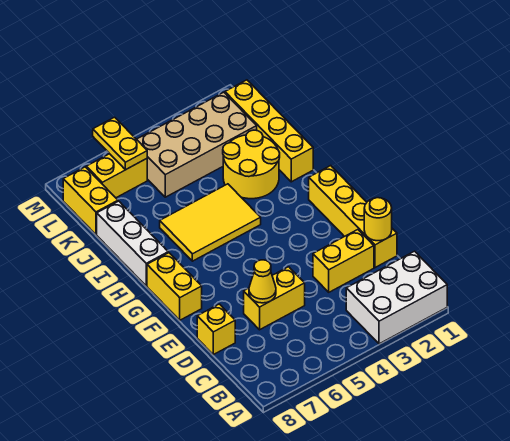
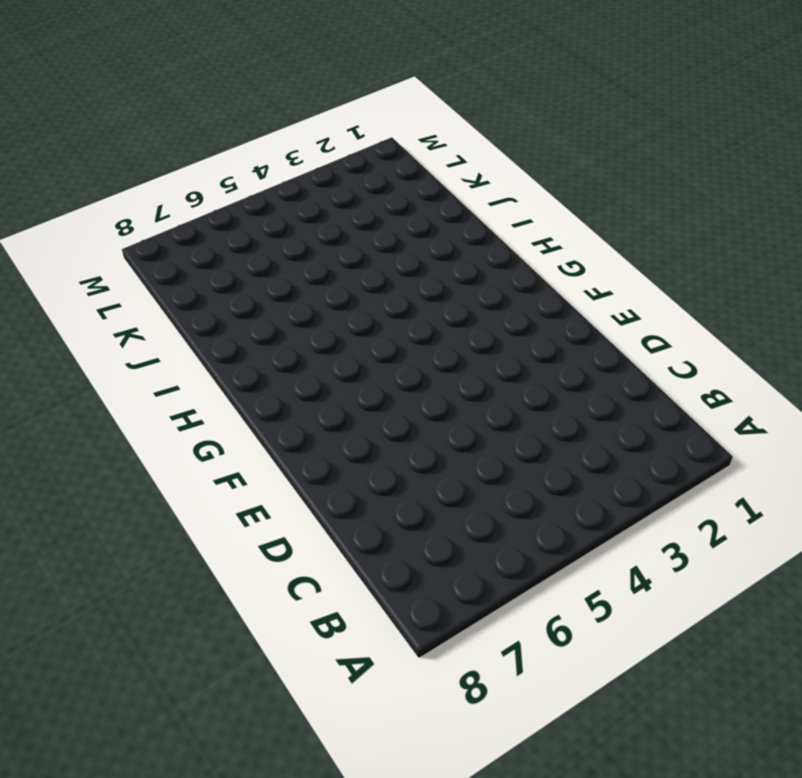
none -> white 2x3 brick [346,251,447,344]
none -> yellow 1x4 brick [309,166,397,268]
none -> yellow 1x2 brick [313,230,374,292]

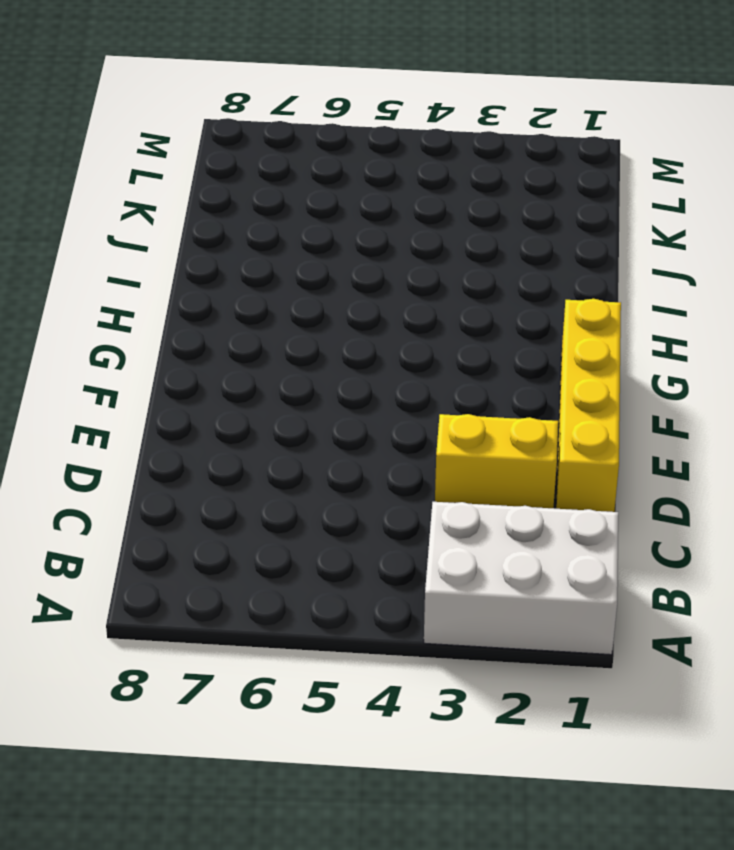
none -> yellow 1x2 brick [244,267,305,330]
none -> yellow 1x1 brick [197,304,235,355]
none -> yellow 1x2 brick [147,253,202,320]

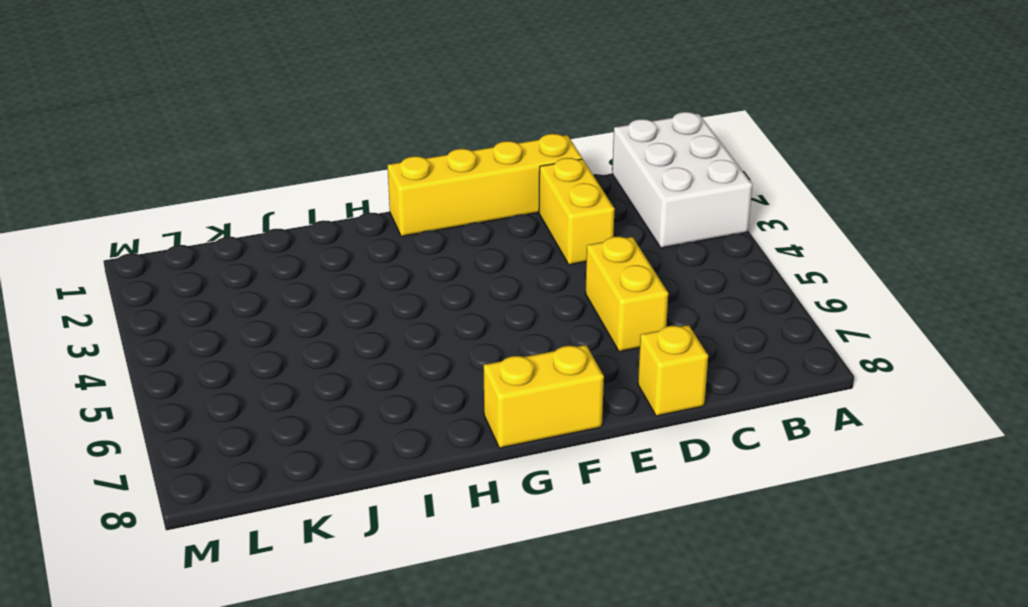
none -> yellow 2x3 tile [160,184,261,261]
none -> white 1x3 brick [97,201,168,286]
none -> yellow 1x4 brick [225,80,313,182]

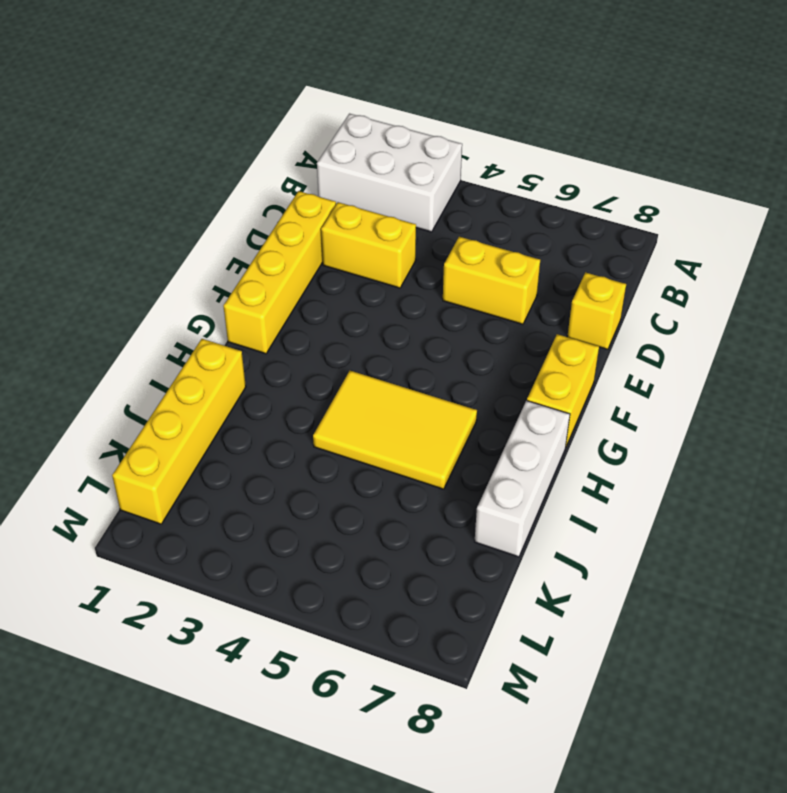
none -> yellow 2x2 round brick [223,130,280,199]
none -> tan 2x4 brick [137,92,257,197]
none -> yellow 1x2 brick [63,167,118,235]

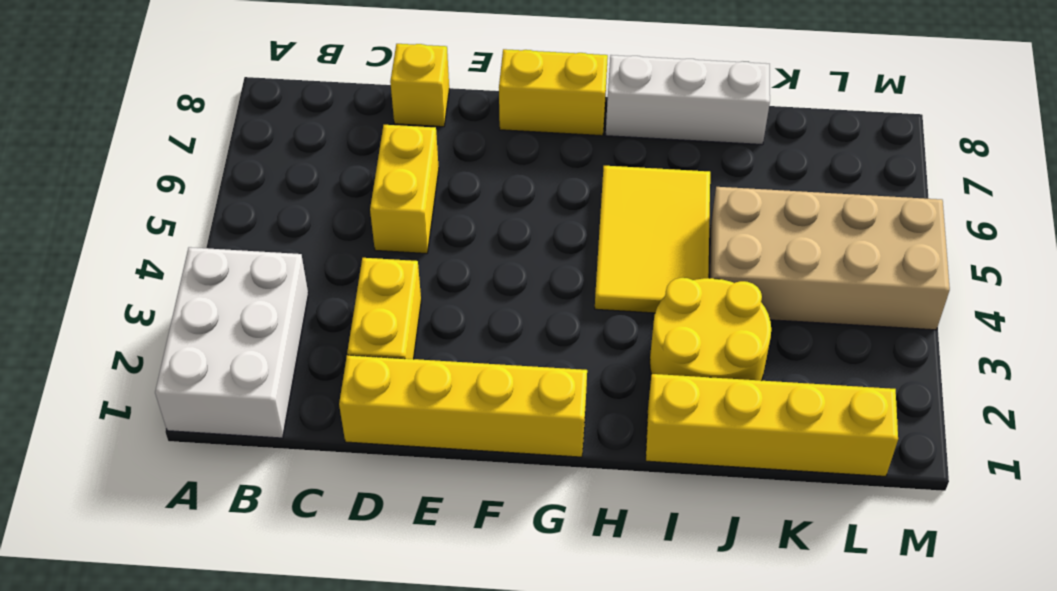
tan 2x4 brick [710,187,950,330] -> tan 2x4 brick turned to [137,92,257,197]
none -> yellow 1x2 brick [63,167,118,235]
none -> yellow 1x2 brick [86,154,147,198]
none -> yellow 1x1 round brick [364,198,392,241]

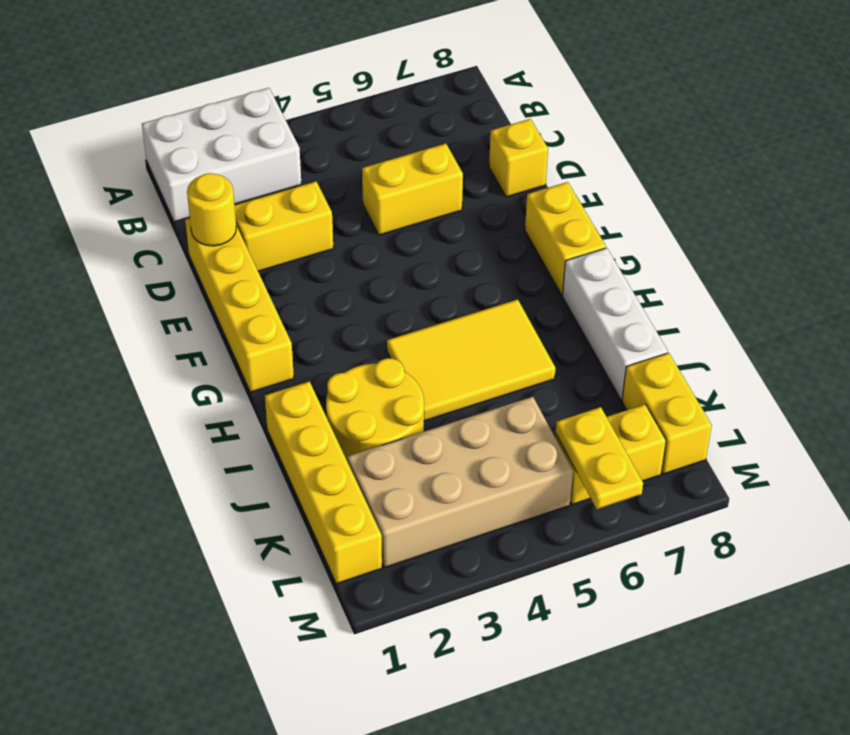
none -> yellow 1x1 cone [249,260,276,303]

